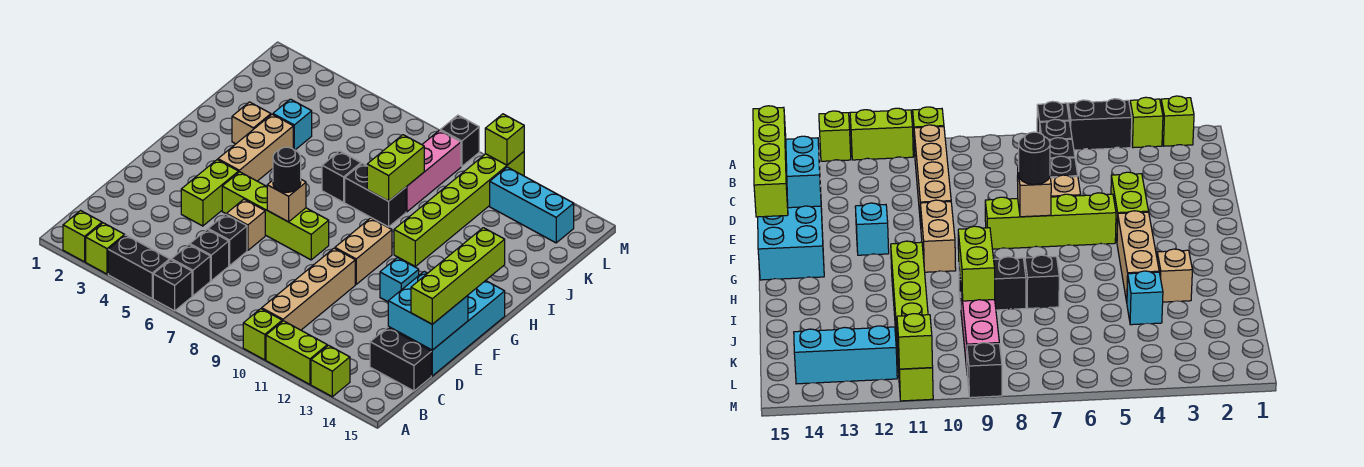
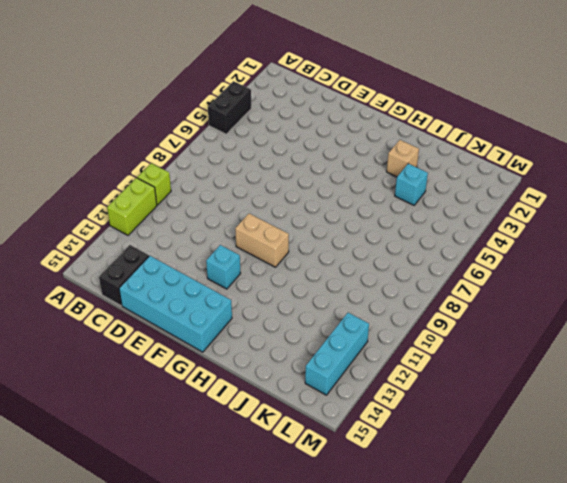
none -> lime 1x1 brick [63,211,102,262]
none -> lime 1x1 brick [86,223,125,274]
none -> black 1x1 brick [153,260,192,311]
none -> lime 1x1 brick [311,345,350,397]

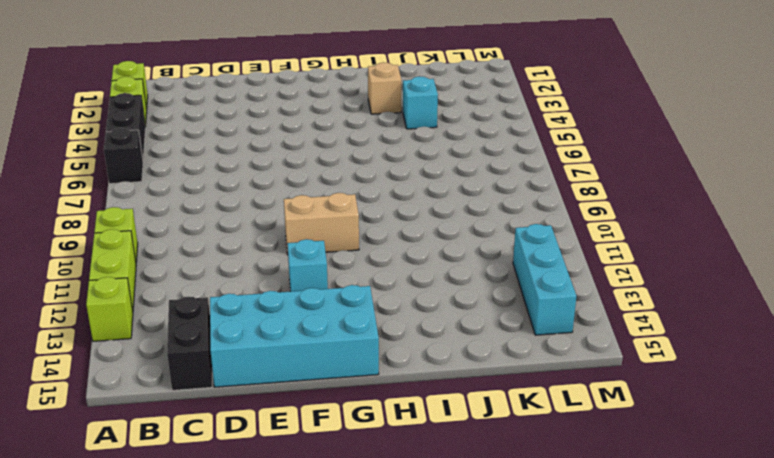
none -> black 1x1 brick [172,245,210,296]
none -> tan 1x4 brick [262,248,355,330]
none -> black 1x1 brick [190,229,229,280]
none -> black 1x1 brick [208,214,247,266]

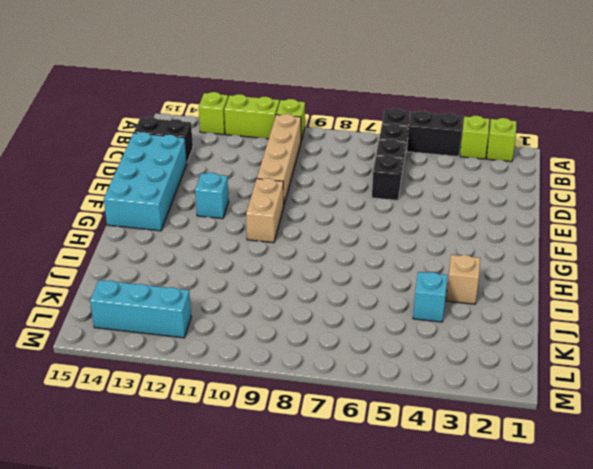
none -> lime 1x2 brick [181,160,239,226]
none -> tan 1x1 brick [226,199,265,250]
none -> lime 1x4 brick [222,172,329,260]
none -> tan 1x3 brick [218,114,293,181]

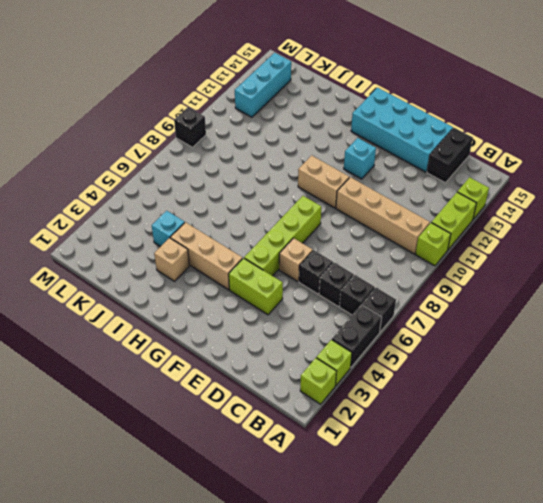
none -> lime 1x6 brick [394,152,524,266]
none -> black 1x1 brick [322,151,361,202]
none -> black 1x2 brick [345,163,406,227]
none -> pink 1x3 brick [406,130,461,212]

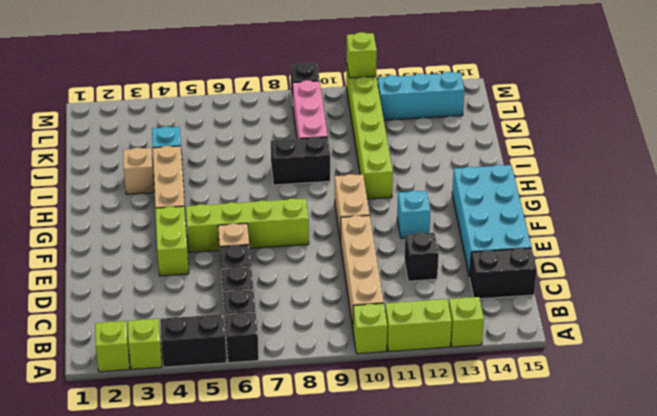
black 1x1 brick [405,233,439,281] -> black 1x1 brick moved to [322,151,361,202]
none -> cyan 2x2 brick [388,271,468,350]
none -> tan 1x1 brick [267,180,306,222]
none -> lime 1x2 brick [367,135,424,201]
none -> lime 1x4 brick [411,228,505,324]

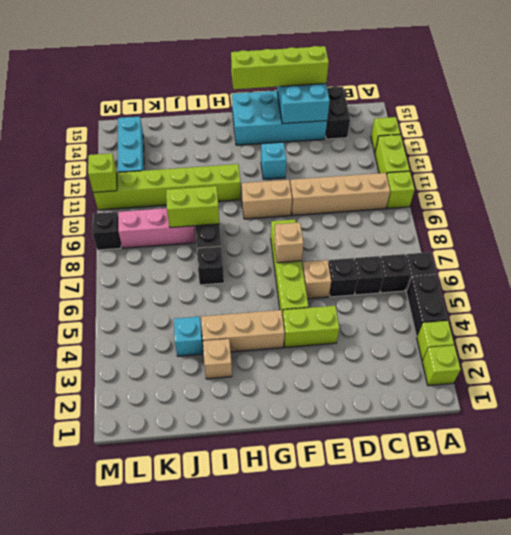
none -> black 1x1 round brick [273,147,301,192]

